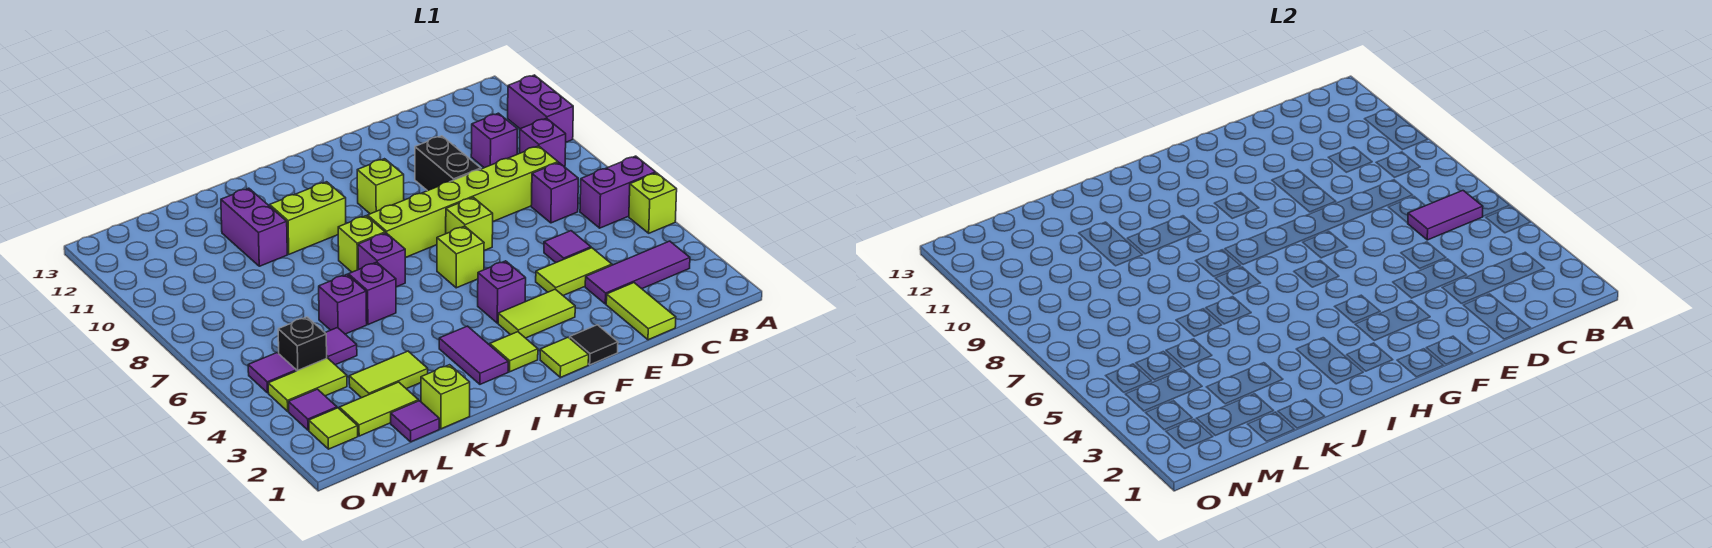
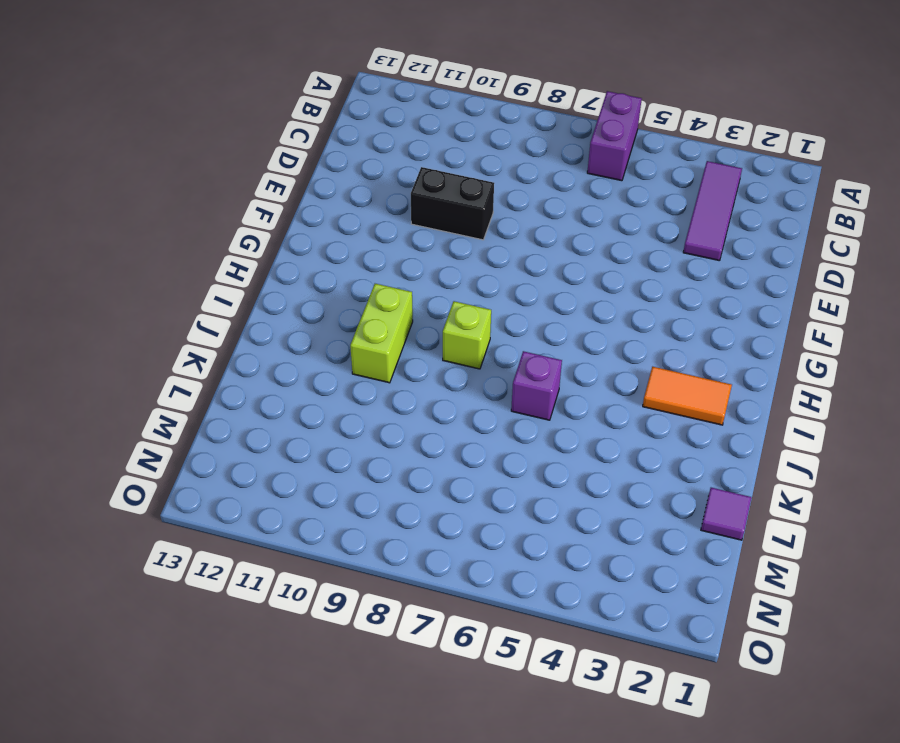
orange 1x2 tile [643,367,732,425] -> purple 1x2 tile [439,326,508,384]
none -> lime 1x1 brick [629,173,677,233]
none -> purple 1x2 brick [508,75,573,142]
none -> purple 1x1 brick [520,118,566,167]
none -> purple 1x1 brick [531,163,578,223]

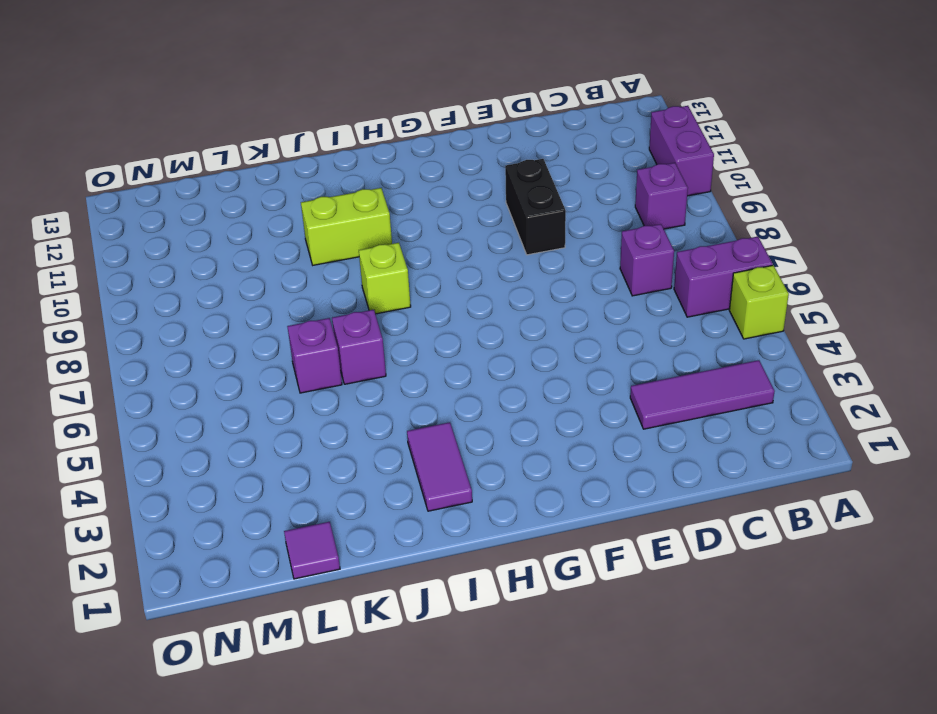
none -> lime 1x6 brick [368,146,558,258]
none -> purple 1x1 brick [471,113,518,168]
none -> lime 1x2 tile [606,283,676,340]
none -> lime 1x2 tile [536,248,612,295]

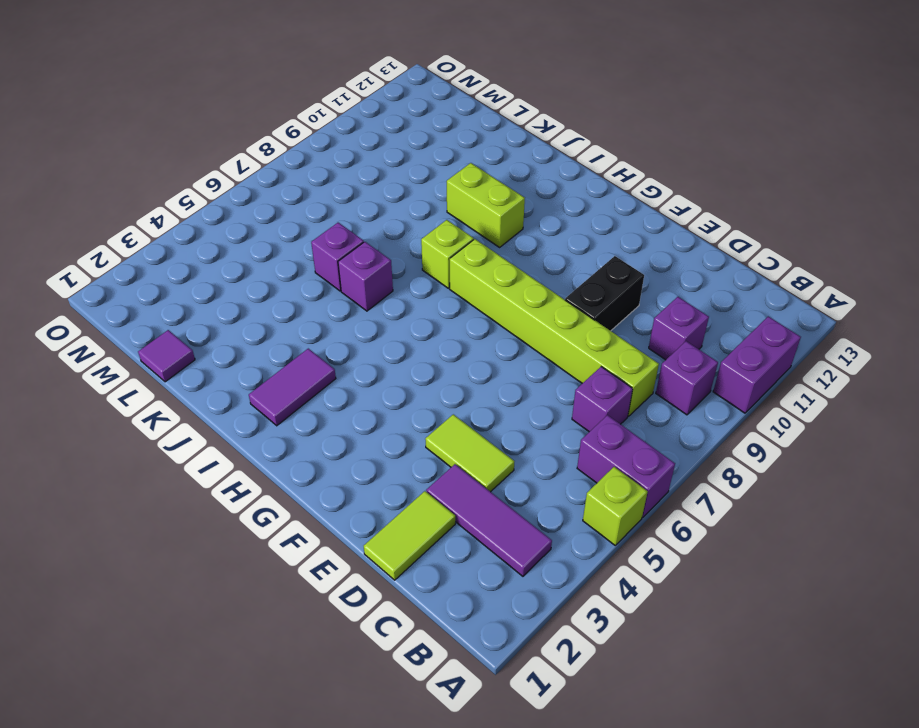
none -> purple 1x1 tile [544,231,591,263]
none -> black 1x1 tile [570,325,618,365]
none -> lime 1x2 tile [498,289,575,338]
none -> lime 1x1 brick [446,197,493,251]

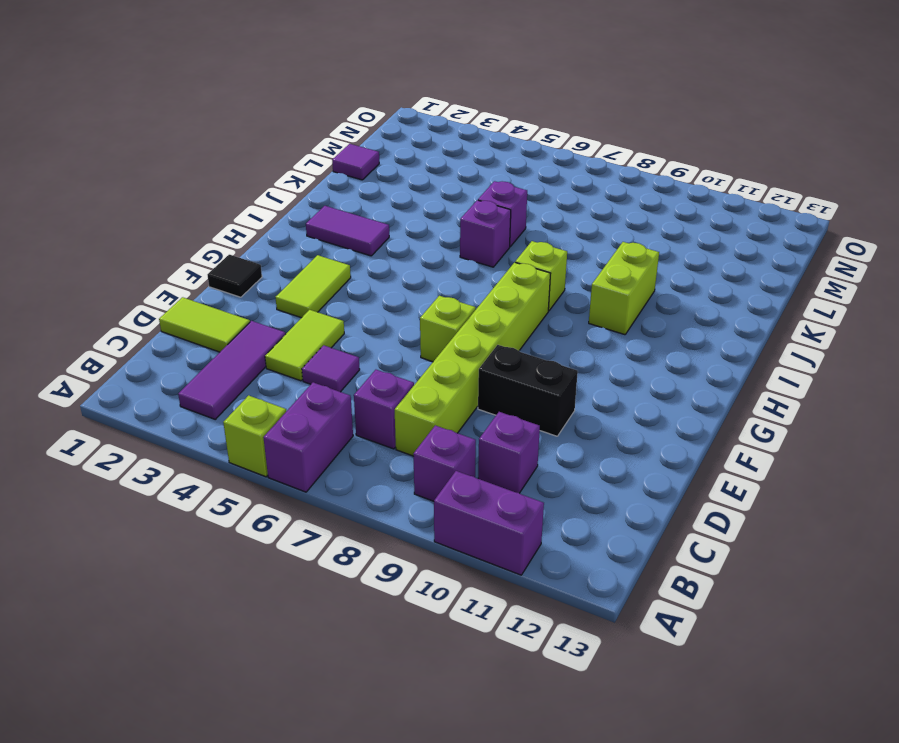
none -> lime 1x1 tile [540,337,589,377]
none -> purple 1x1 brick [478,261,526,323]
none -> lime 1x1 brick [437,226,484,288]
none -> lime 1x1 brick [357,159,404,214]

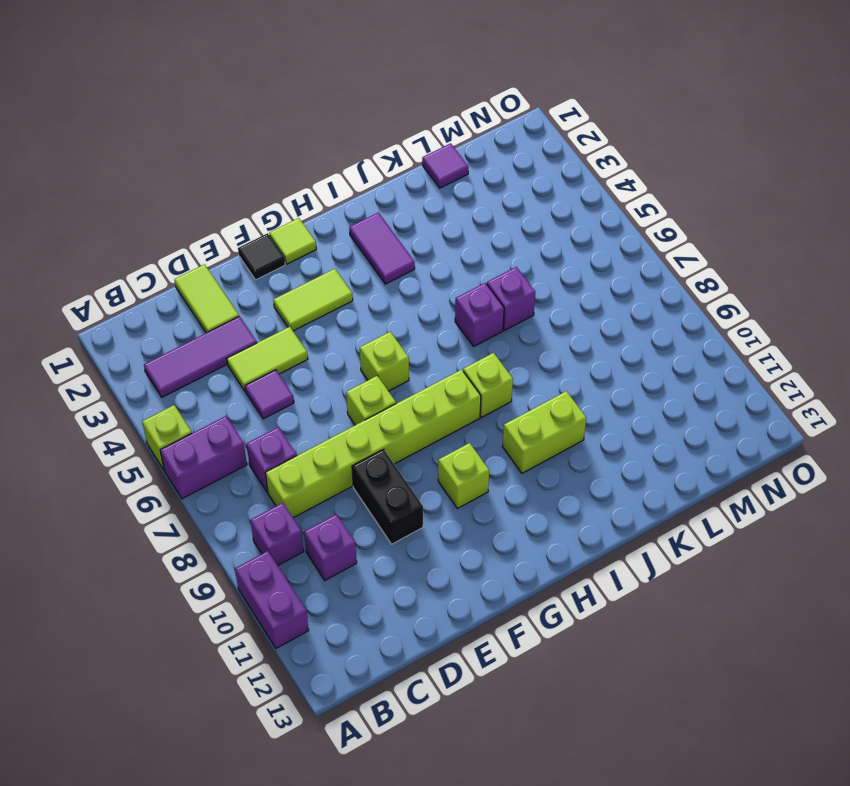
none -> purple 1x1 brick [478,261,526,323]
none -> lime 1x1 tile [490,332,538,372]
none -> purple 1x1 brick [358,233,405,287]
none -> lime 1x1 brick [421,365,470,429]

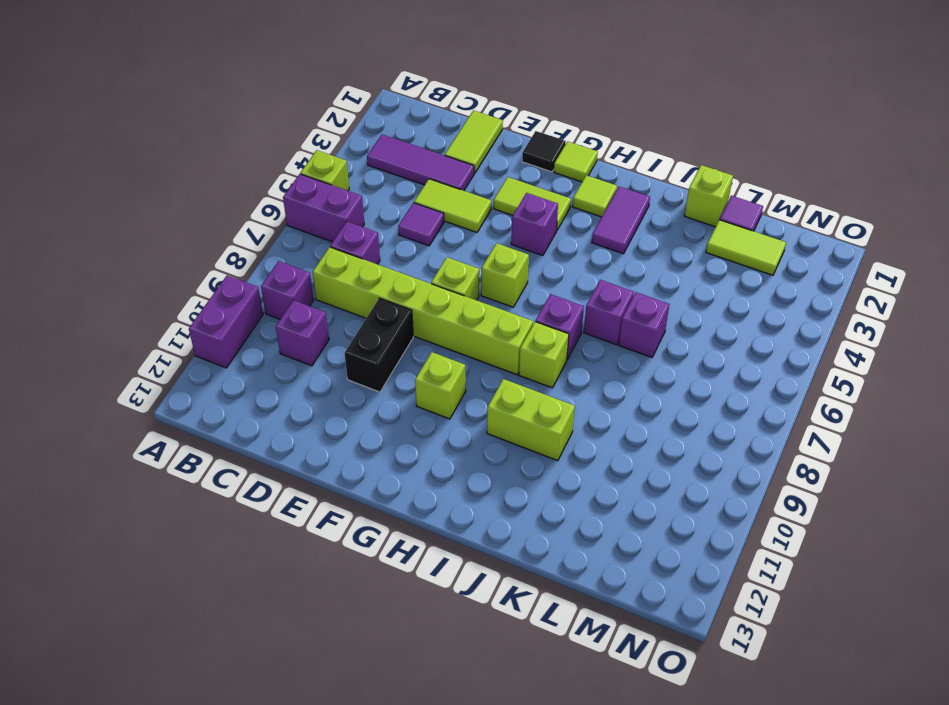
none -> lime 1x2 tile [349,351,428,398]
none -> purple 1x2 brick [221,188,287,266]
none -> purple 1x1 tile [325,328,357,365]
none -> lime 1x2 tile [268,358,347,411]

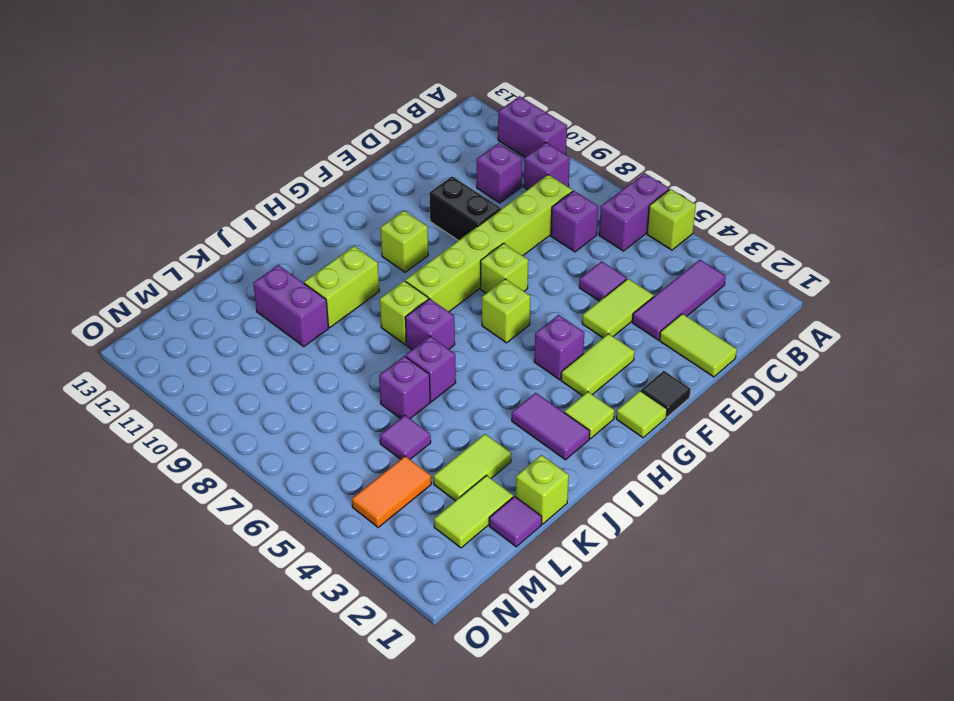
orange 1x2 tile [352,456,431,527] -> lime 1x2 tile [268,358,347,411]
none -> black 1x1 brick [278,317,327,371]
none -> lime 1x1 tile [309,408,358,449]
none -> purple 1x1 tile [288,389,337,430]
none -> purple 1x1 tile [248,353,296,393]

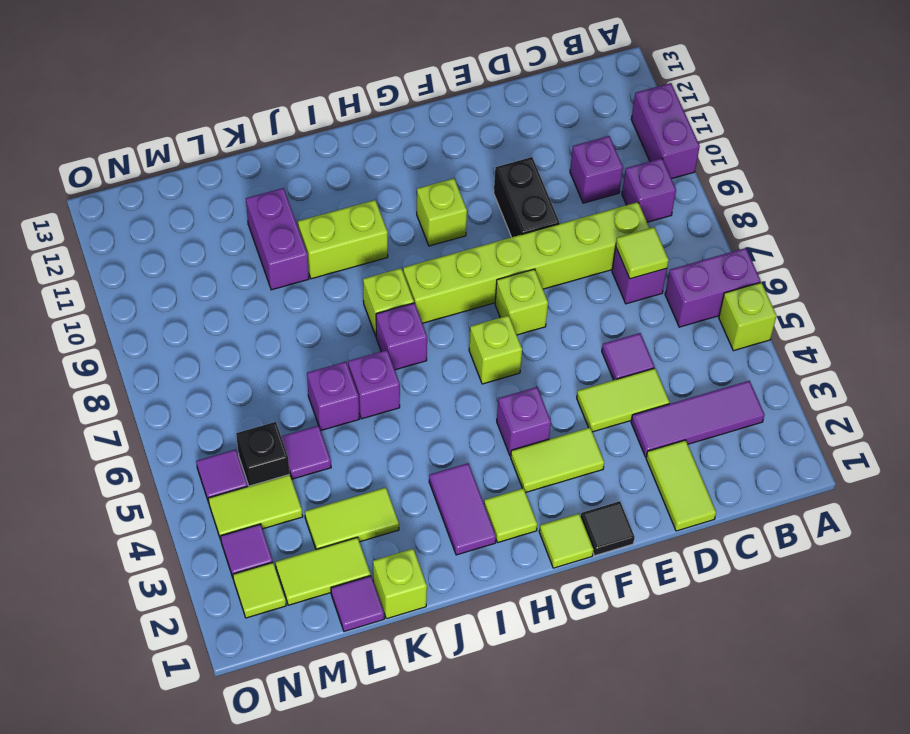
lime 1x1 tile [616,227,669,279] -> none
none -> purple 1x2 tile [1408,191,1483,240]

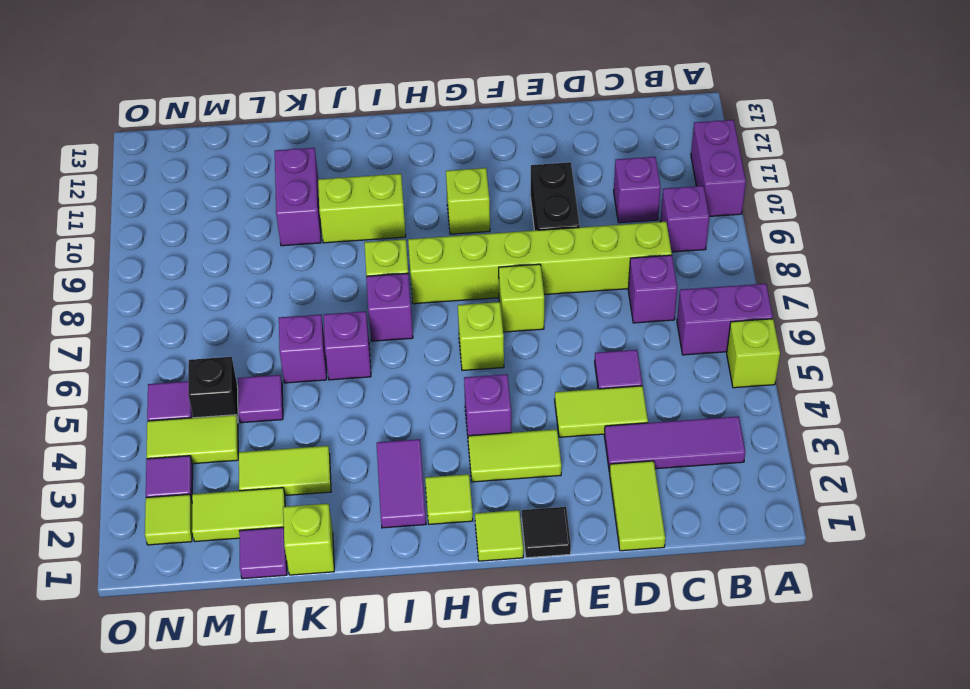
none -> purple 1x2 tile [1408,191,1483,240]

